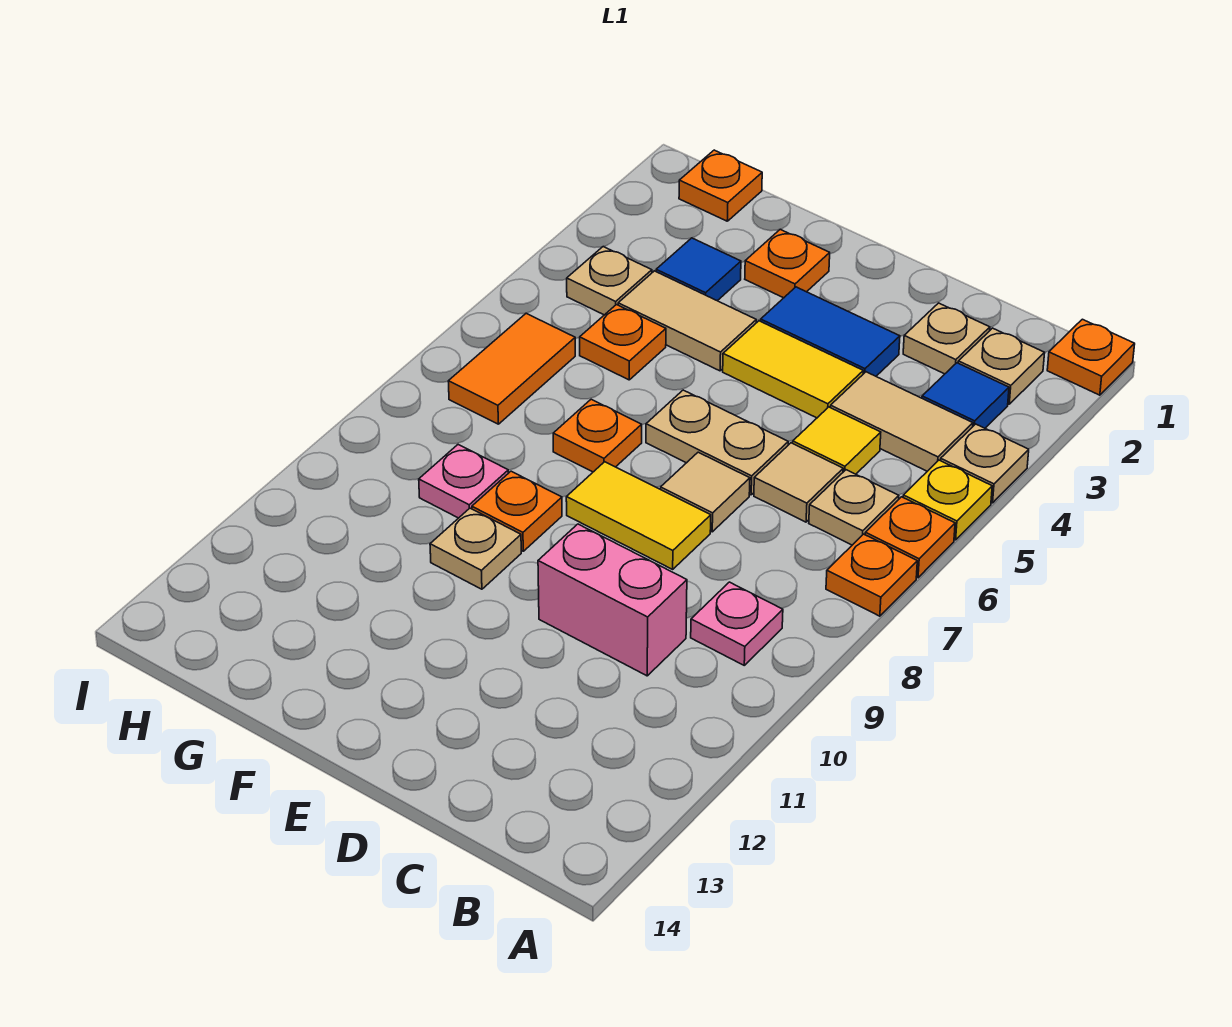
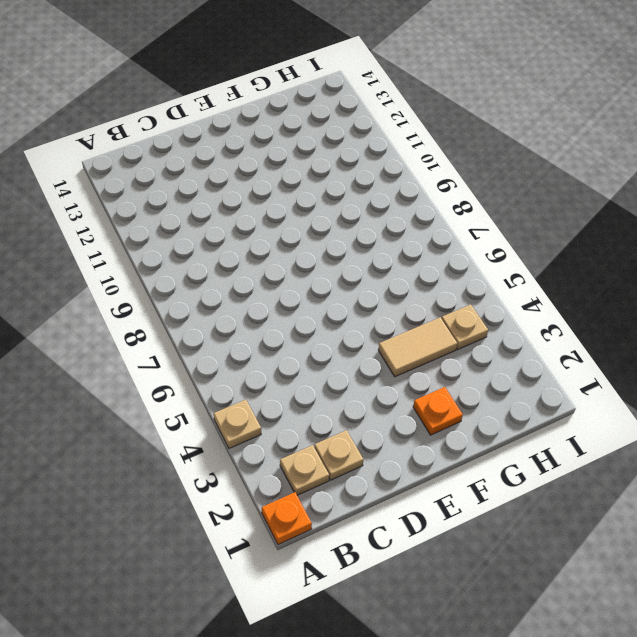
none -> yellow 1x1 plate [903,460,992,540]
none -> orange 1x1 plate [865,497,955,578]
none -> orange 1x1 plate [826,534,917,616]
none -> blue 1x1 tile [922,363,1009,428]

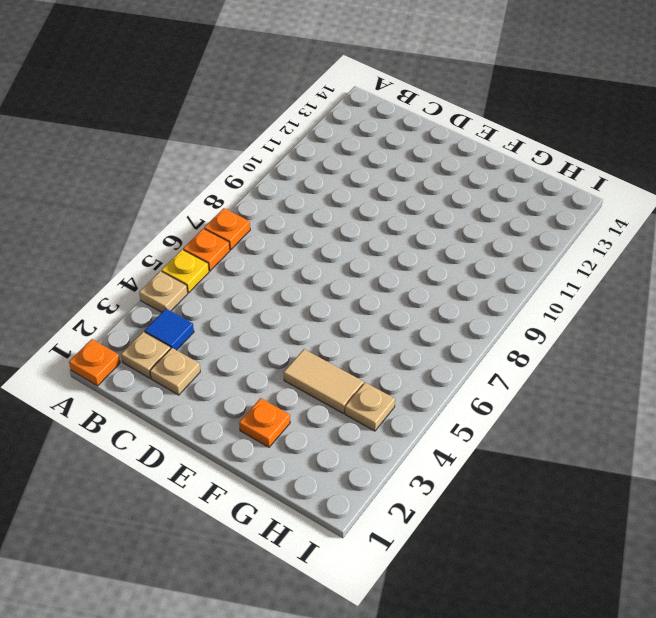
none -> tan 1x2 tile [830,372,973,471]
none -> tan 1x1 plate [809,470,899,545]
none -> pink 1x1 plate [691,582,783,665]
none -> yellow 1x1 tile [793,407,881,474]

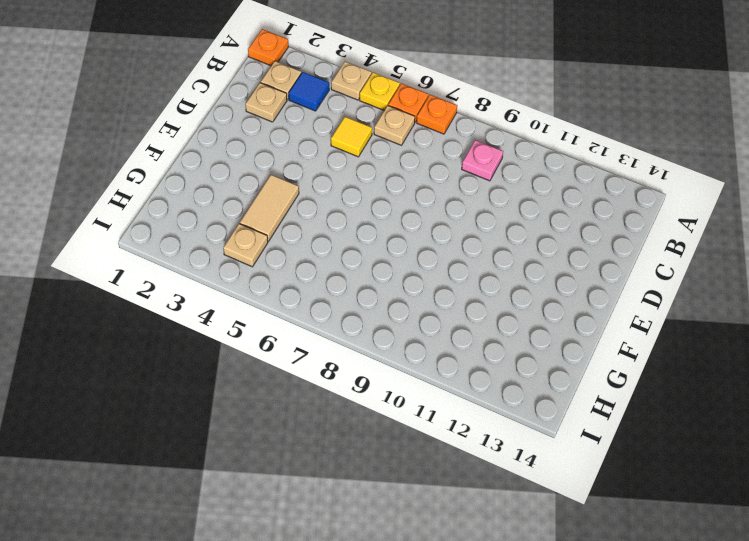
none -> tan 1x2 tile [830,372,973,471]
none -> tan 1x1 tile [754,443,843,522]
none -> pink 1x2 brick [538,524,687,676]
none -> blue 1x2 tile [761,287,900,376]

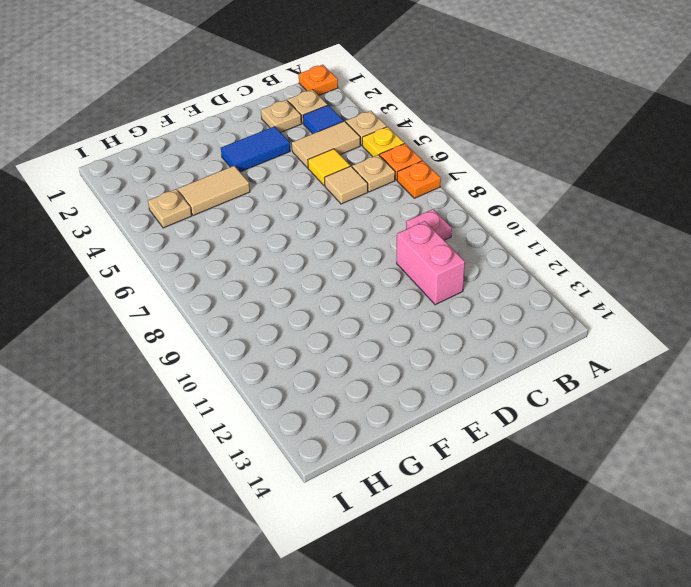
pink 1x2 brick [397,221,465,305] -> pink 1x2 brick turned to [538,524,687,676]
none -> yellow 1x2 tile [723,321,863,418]
none -> tan 1x2 plate [646,390,788,495]
none -> tan 1x1 tile [661,452,750,532]
none -> yellow 1x2 tile [566,462,711,569]

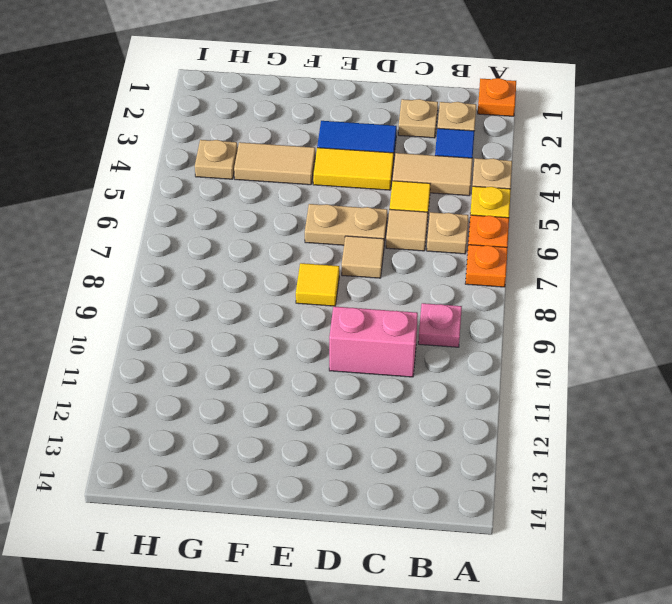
yellow 1x1 tile [296,263,339,306] -> yellow 1x2 tile [566,462,711,569]
none -> orange 1x1 plate [745,229,830,298]
none -> orange 1x1 plate [553,399,642,472]
none -> orange 1x1 plate [472,471,562,551]
none -> tan 1x1 plate [430,508,521,589]

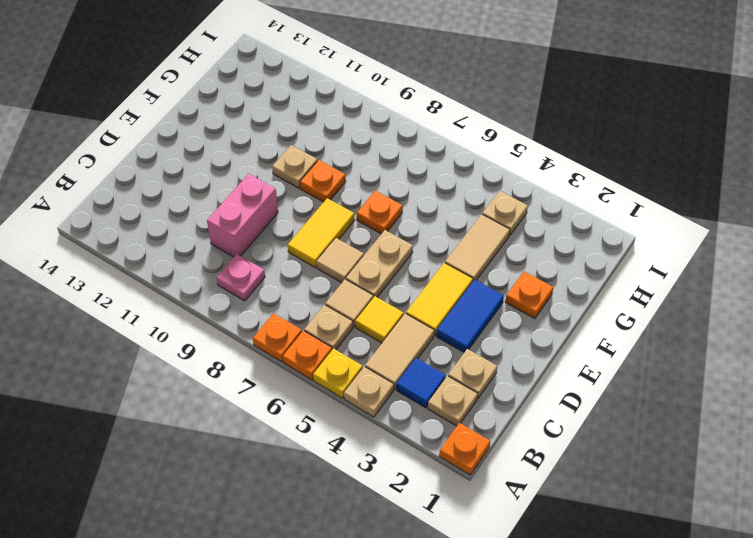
none -> blue 1x1 tile [656,238,741,301]
none -> orange 1x1 plate [580,305,666,380]
none -> pink 1x1 plate [419,445,508,518]
none -> orange 1x1 plate [679,150,762,221]

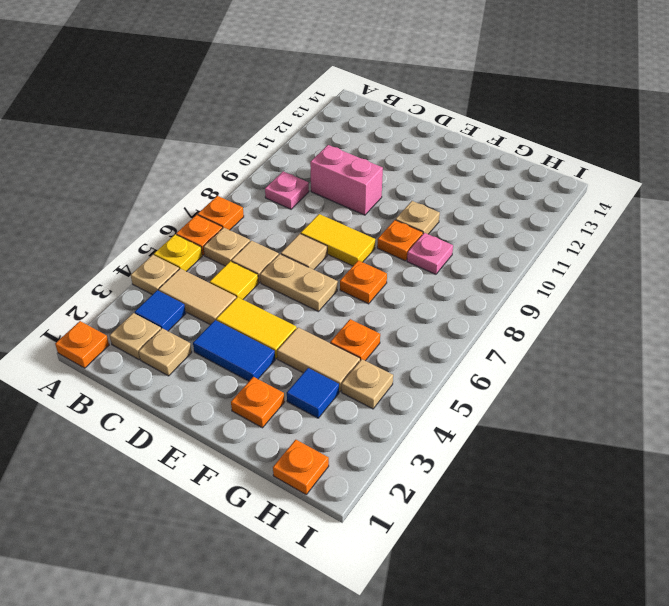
none -> orange 1x2 tile [448,314,575,424]

